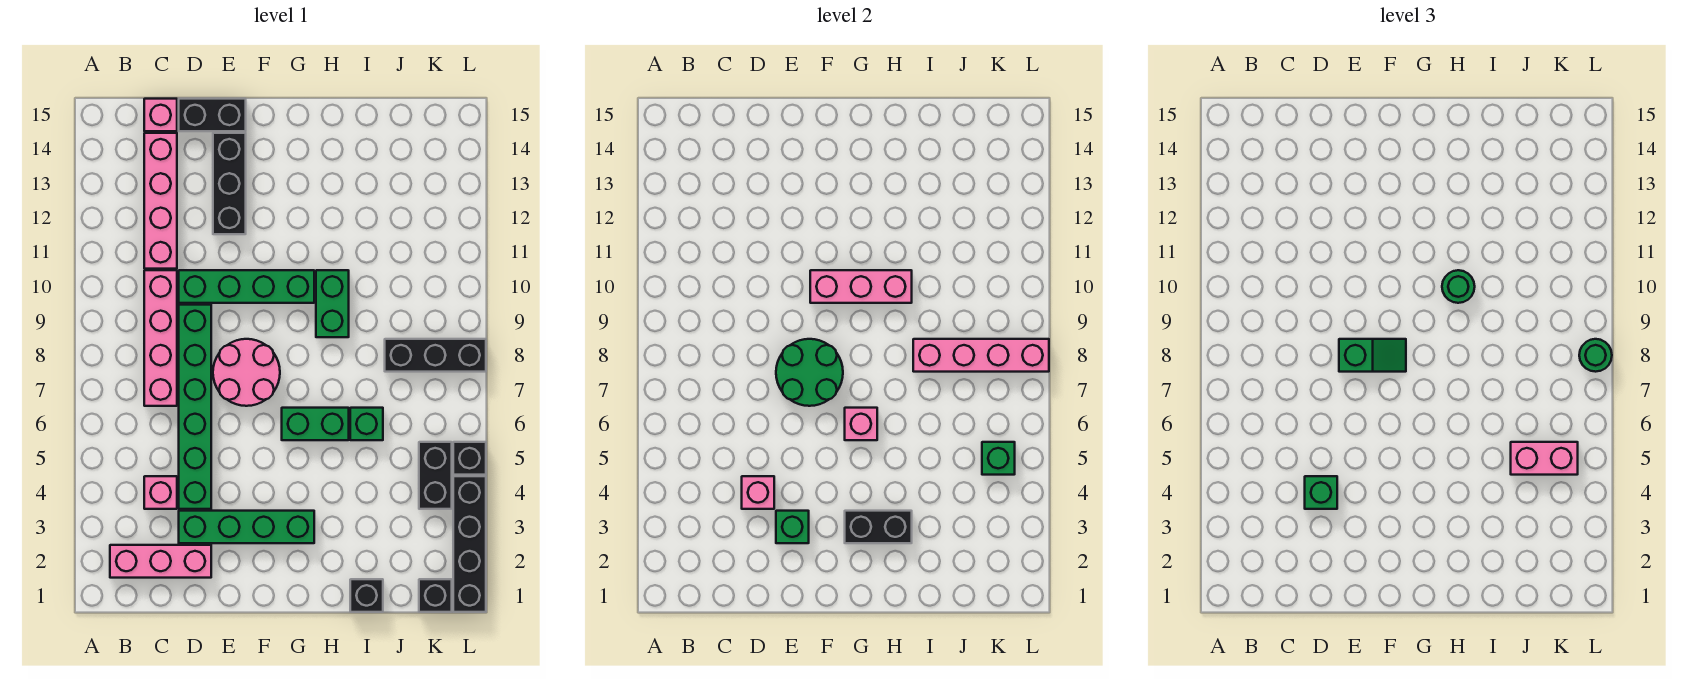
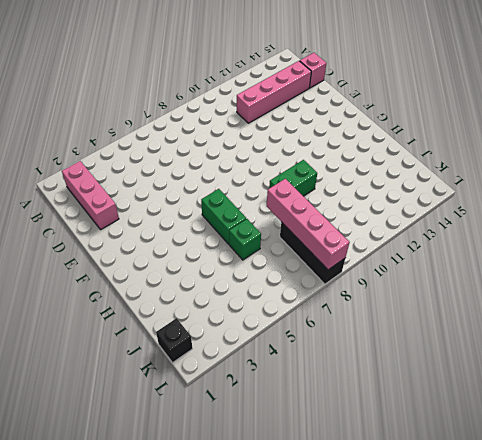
none -> pink 1x1 brick [144,476,177,509]
none -> pink 1x4 brick [144,270,177,406]
none -> green 1x4 brick [179,511,314,543]
none -> green 1x6 brick [179,305,211,509]

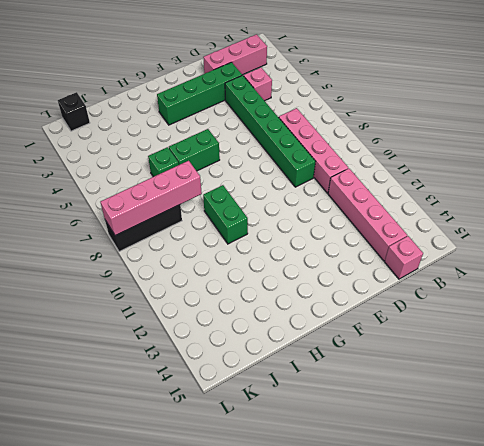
none -> green 1x4 brick [179,270,314,303]
none -> black 1x2 brick [179,99,246,131]
none -> pink 2x2 round brick [213,339,280,406]
none -> black 1x3 brick [213,133,246,234]

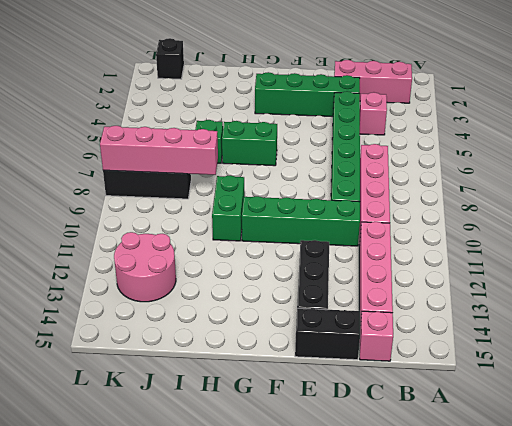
pink 2x2 round brick [114,232,176,302] -> pink 2x2 round brick moved to [213,339,280,406]
none -> black 1x1 brick [350,579,383,612]
none -> black 1x2 brick [419,442,452,509]
none -> black 1x4 brick [453,476,486,612]
none -> black 1x1 brick [453,442,486,475]

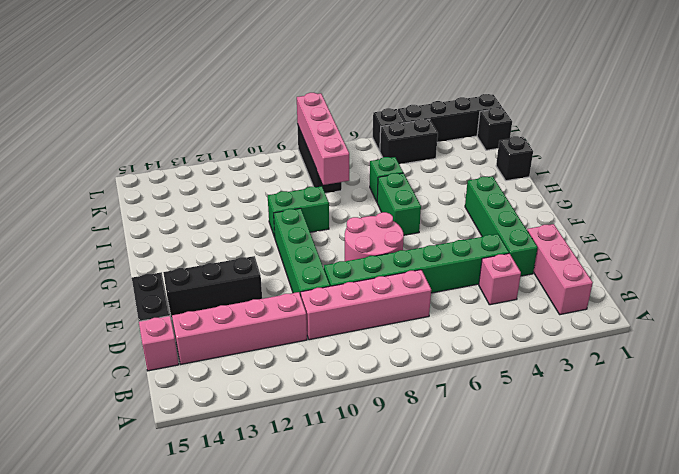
none -> pink 1x1 brick [742,476,774,509]
none -> green 1x1 brick [776,511,809,543]
none -> green 2x2 round brick [776,339,843,406]
none -> pink 1x3 brick [810,270,912,303]

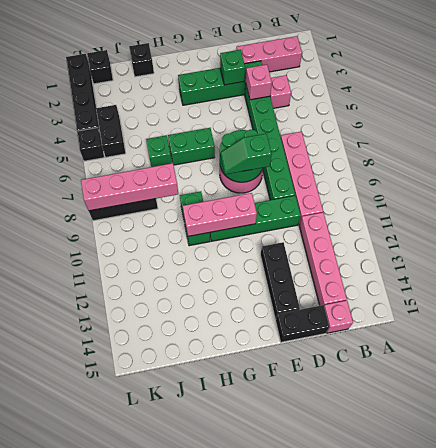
none -> black 1x2 brick [845,511,912,543]
none -> pink 1x1 brick [845,408,877,440]
none -> green 1x1 brick [982,442,1015,475]
none -> green 1x1 brick [1305,476,1337,509]

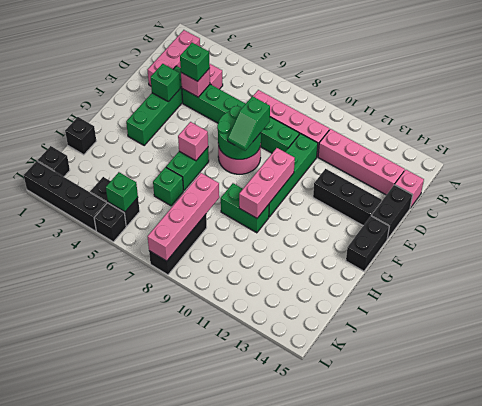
black 1x2 brick [346,216,389,271] -> black 1x2 brick moved to [845,511,912,543]
none -> green 1x1 round brick [1442,270,1475,303]
none -> pink 1x2 brick [1511,442,1578,475]
none -> green 1x1 round brick [1579,339,1612,372]

